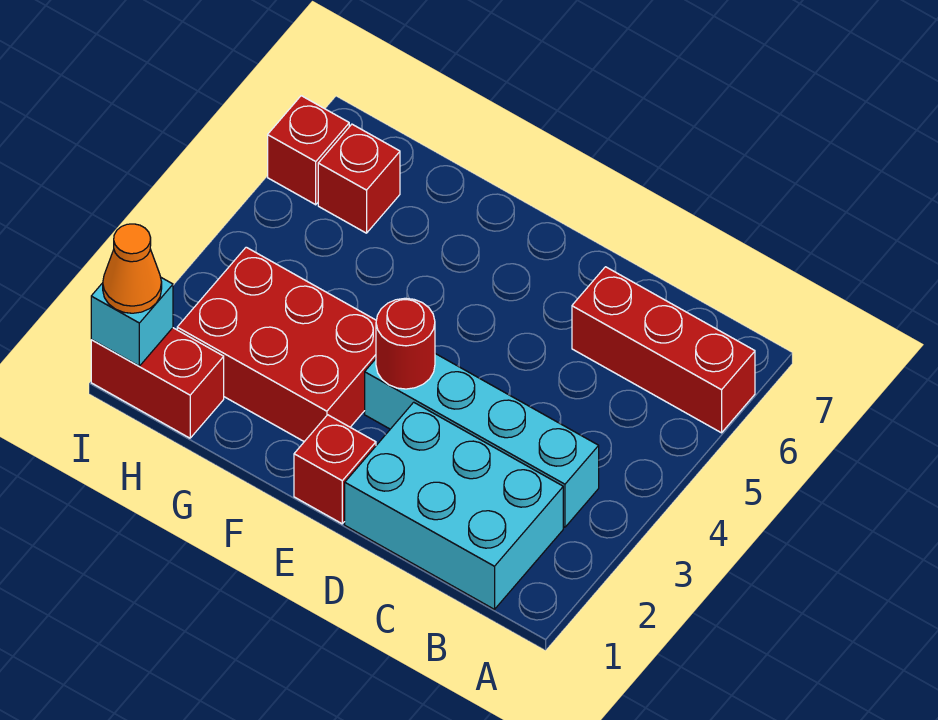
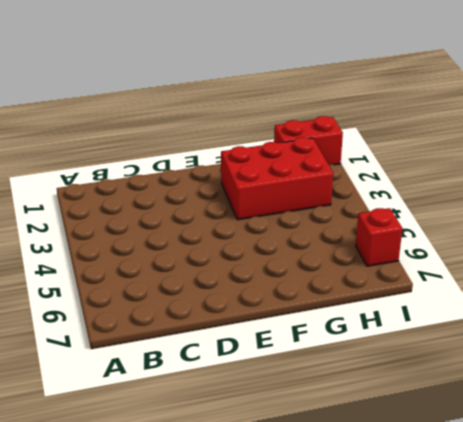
none -> red 1x3 brick [572,267,755,433]
none -> cyan 2x3 brick [345,402,563,609]

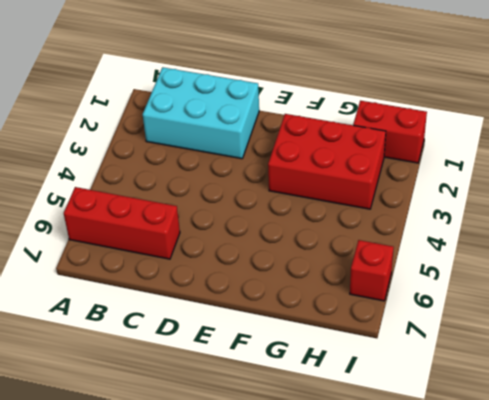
none -> cyan 1x4 brick [365,354,599,527]
none -> red 1x1 brick [294,415,376,524]

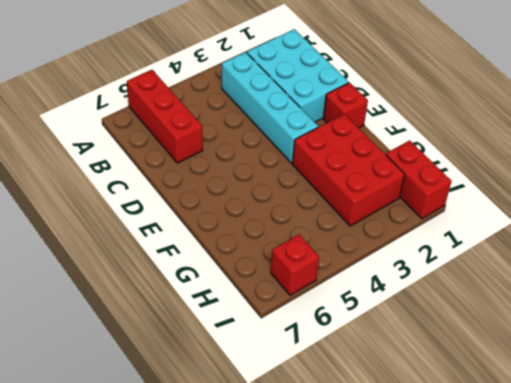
none -> red 1x1 brick [318,124,400,233]
none -> red 1x1 round brick [376,298,435,389]

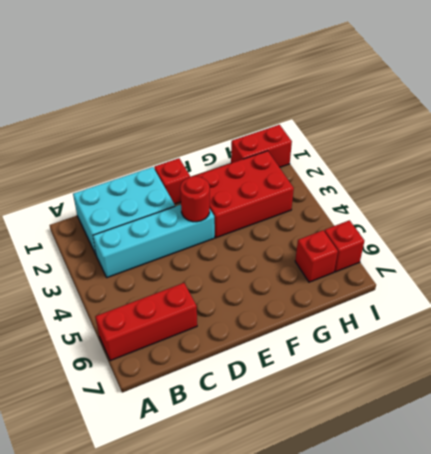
none -> cyan 1x1 brick [91,278,173,366]
none -> orange 1x1 cone [103,224,162,313]

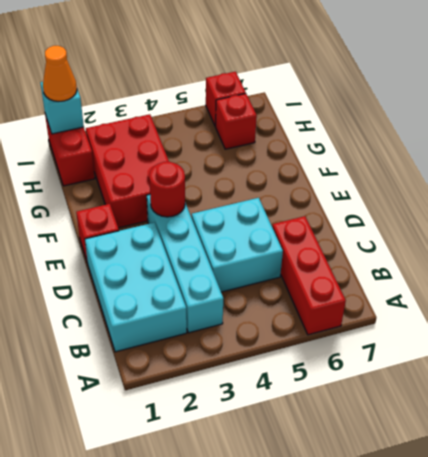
cyan 2x2 brick [192,198,283,292] -> none

